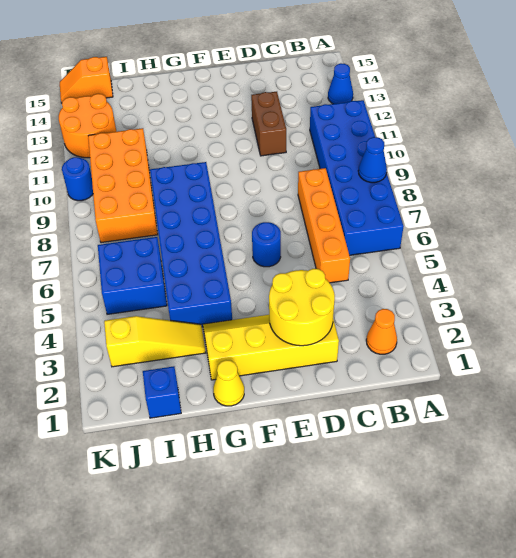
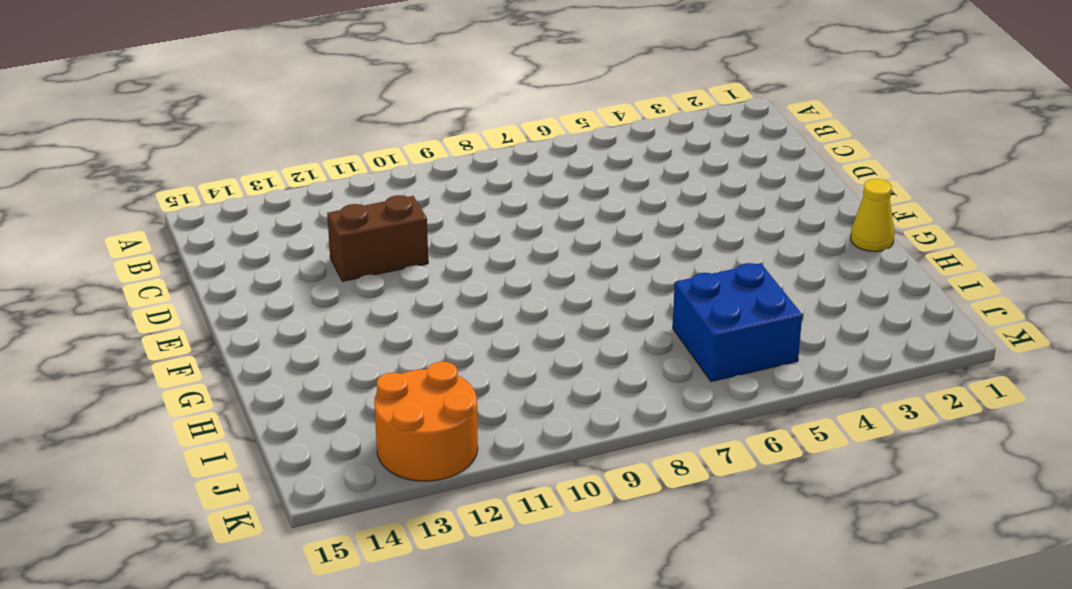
none -> blue 2x6 brick [310,100,404,255]
none -> blue 1x1 cone [328,63,353,104]
none -> orange 1x1 cone [366,309,397,354]

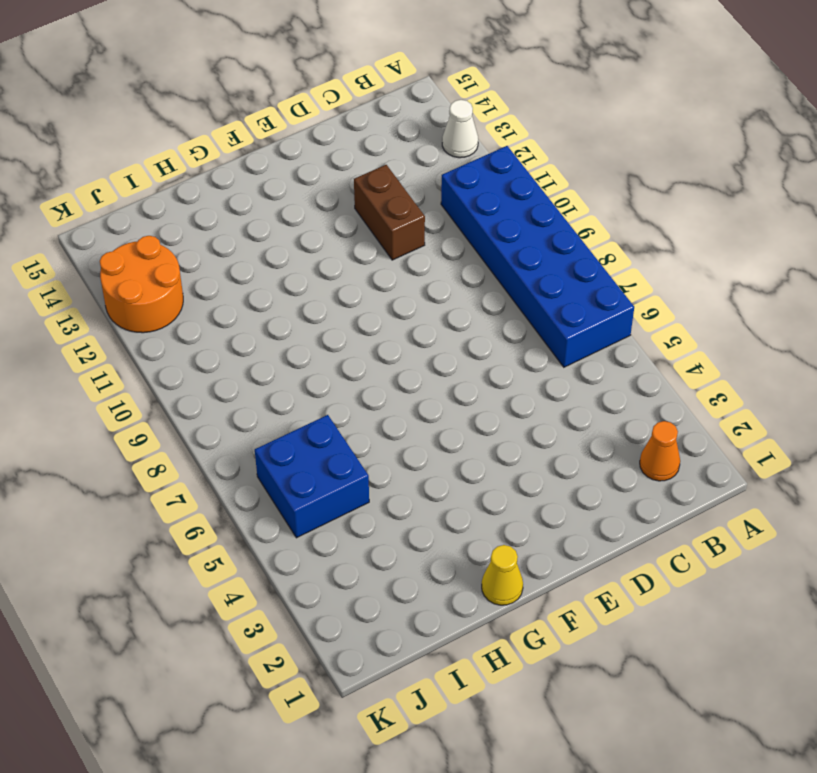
white 1x1 cone [442,100,478,158] -> blue 1x1 cone [328,63,353,104]
none -> orange 1x4 brick [298,168,350,283]
none -> yellow 2x4 slope [203,315,339,380]
none -> blue 1x1 round brick [252,222,281,267]

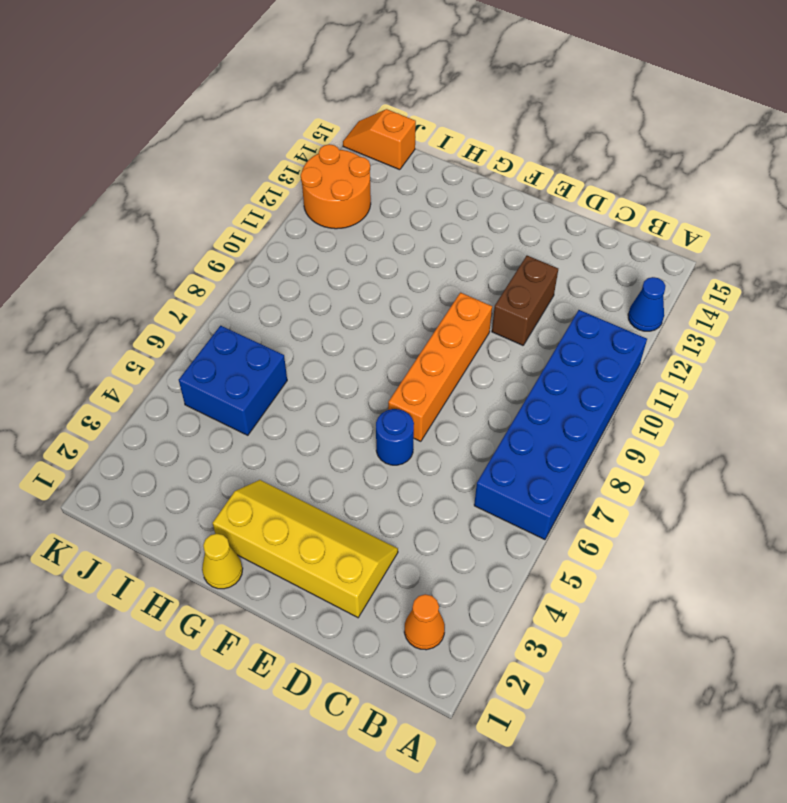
orange 1x4 brick [388,292,492,441] -> orange 1x4 brick moved to [298,168,350,283]
none -> blue 2x6 brick [150,162,232,327]
none -> yellow 1x3 slope [104,316,206,367]
none -> blue 1x1 brick [143,366,181,418]

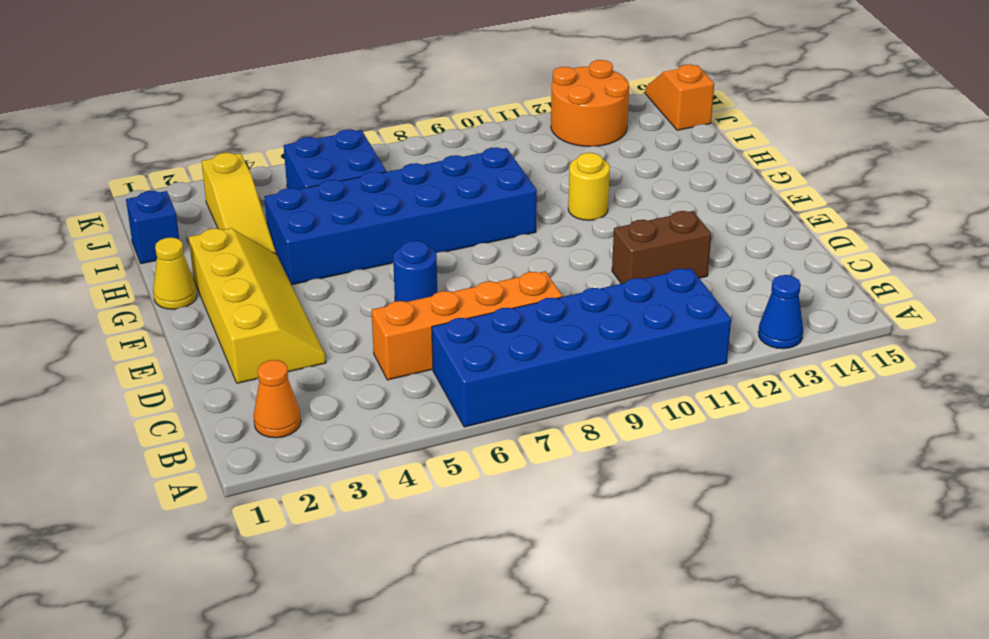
yellow 1x1 round brick [568,153,610,220] -> none
none -> orange 2x4 brick [88,128,158,243]
none -> blue 1x1 round brick [62,157,93,201]
none -> blue 1x1 cone [358,137,387,183]

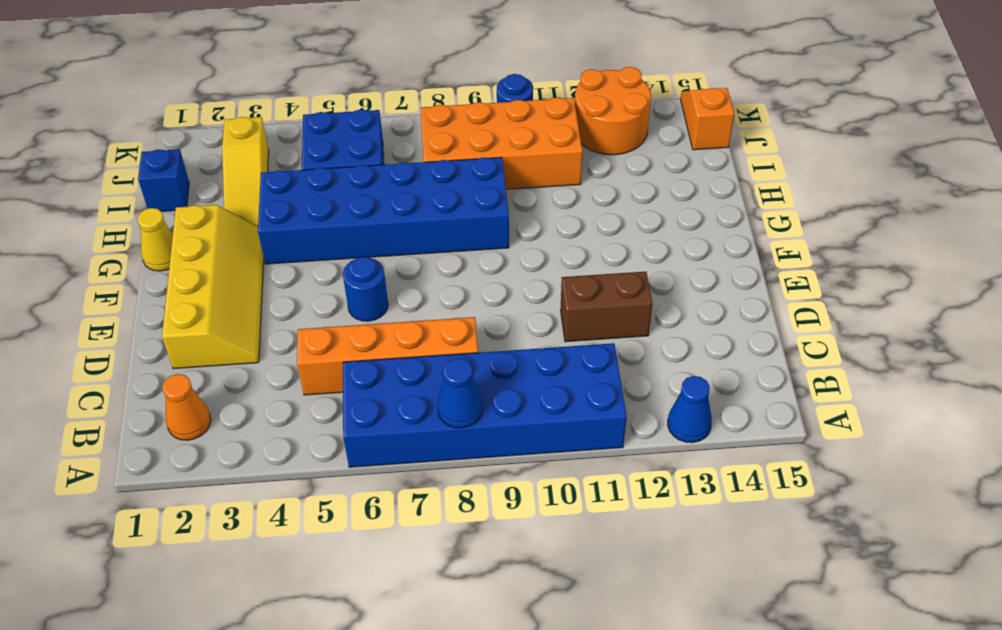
none -> yellow 2x2 round brick [269,269,335,346]

